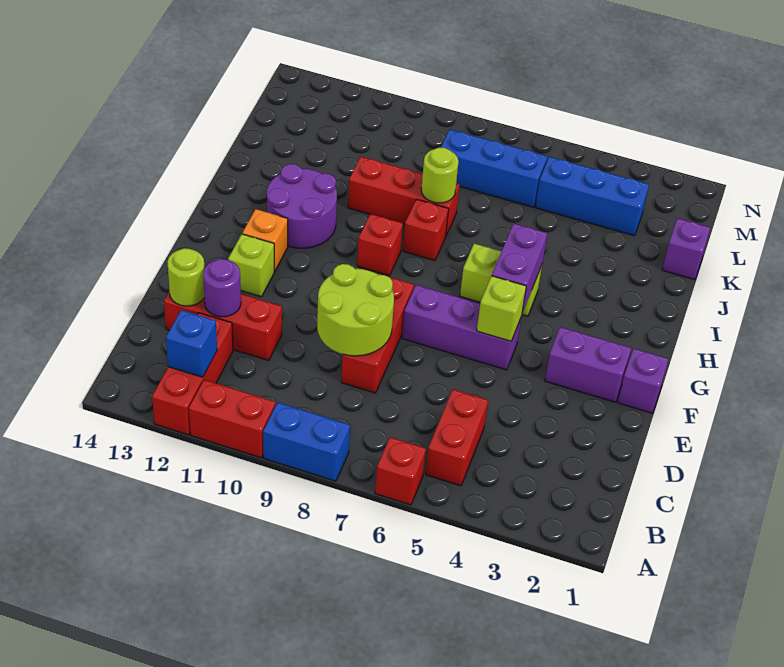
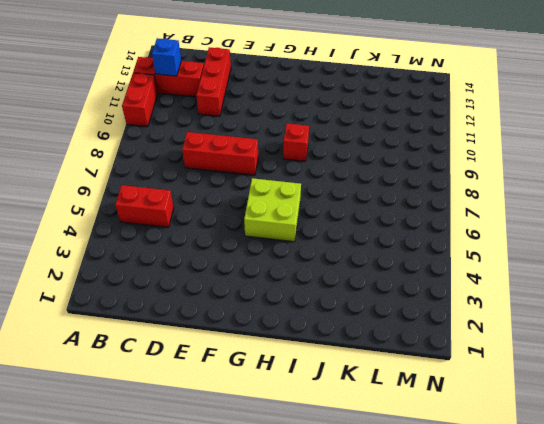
lime 2x2 brick [244,178,301,242] -> lime 1x2 brick [460,244,542,316]
none -> red 1x1 brick [375,437,426,505]
none -> blue 1x2 brick [263,402,350,481]
none -> purple 1x1 brick [618,349,669,413]

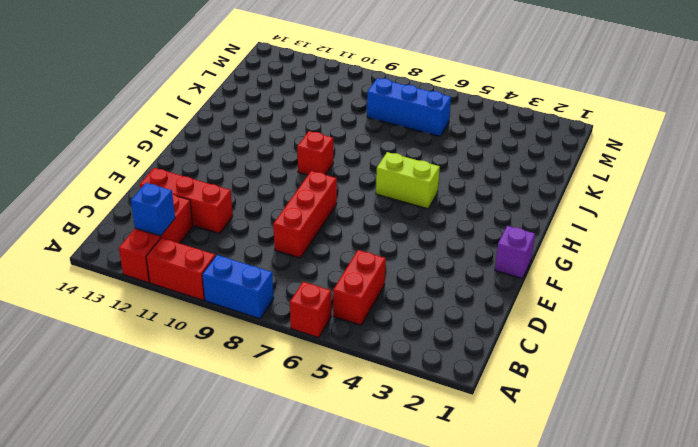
none -> purple 1x2 brick [545,327,631,402]
none -> purple 1x3 brick [402,285,521,370]
none -> lime 1x1 brick [228,234,274,297]

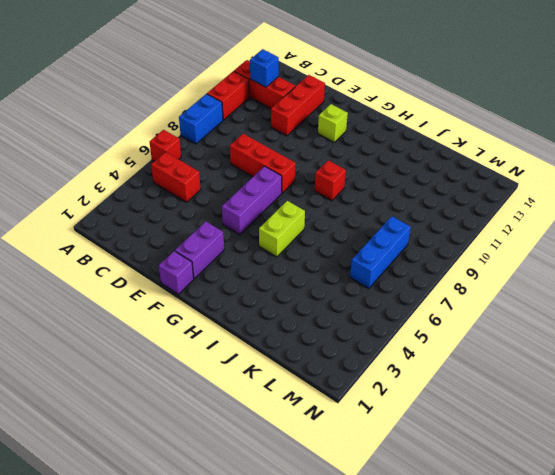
none -> orange 1x1 brick [242,209,288,271]
none -> purple 2x2 round brick [267,164,337,248]
none -> red 1x1 brick [403,199,449,261]

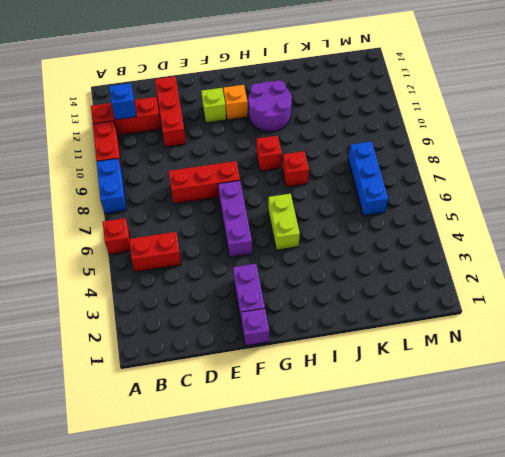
none -> red 1x3 brick [348,157,460,235]
none -> purple 1x1 brick [662,218,710,280]
none -> blue 1x3 brick [535,157,649,236]

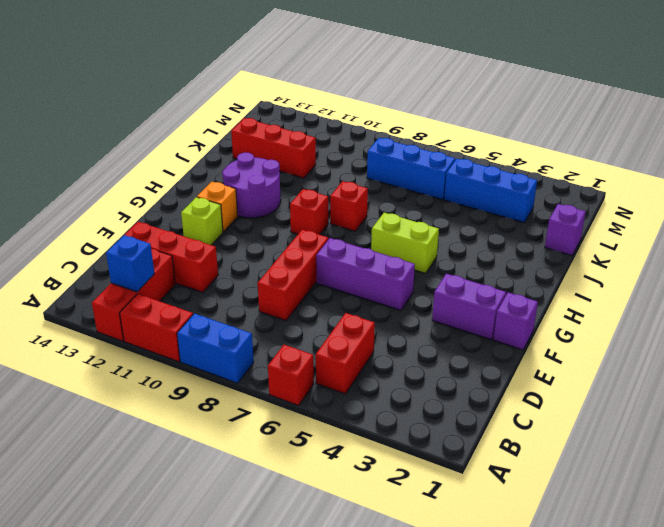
red 1x3 brick [231,118,316,178] -> red 1x3 brick moved to [348,157,460,235]
none -> lime 2x2 round brick [317,264,394,356]
none -> purple 1x1 round brick [203,259,241,317]
none -> lime 1x1 round brick [167,248,204,306]

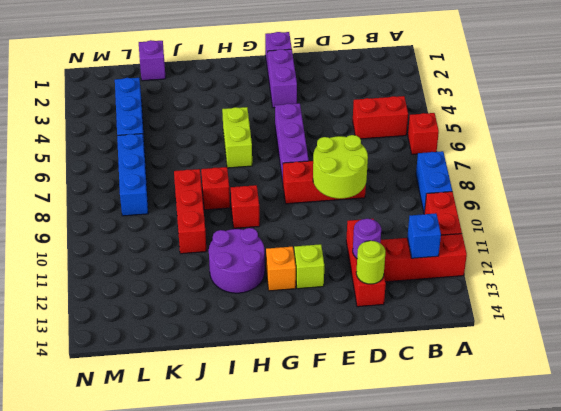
none -> lime 1x1 brick [477,276,526,341]
none -> purple 1x2 brick [492,223,547,313]
none -> lime 1x1 round brick [421,147,459,203]

